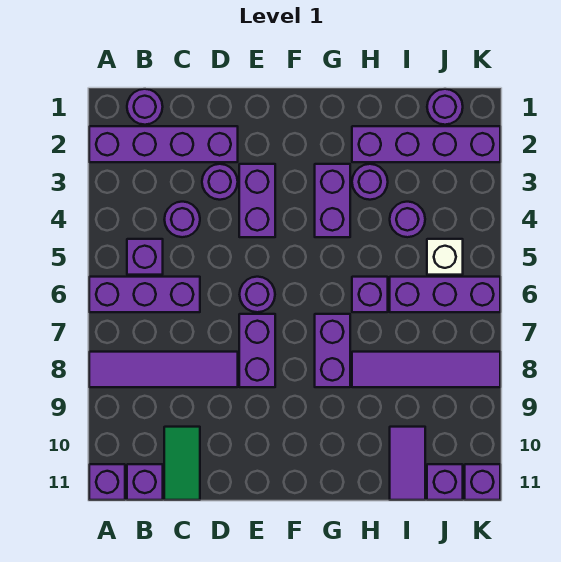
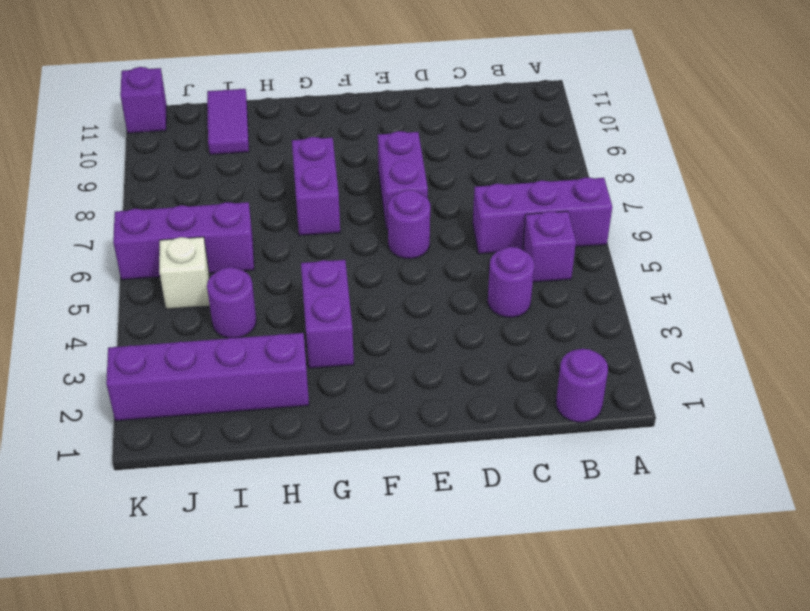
none -> purple 1x4 brick [89,126,238,162]
none -> purple 1x4 tile [89,352,238,387]
none -> purple 1x1 brick [89,464,125,500]

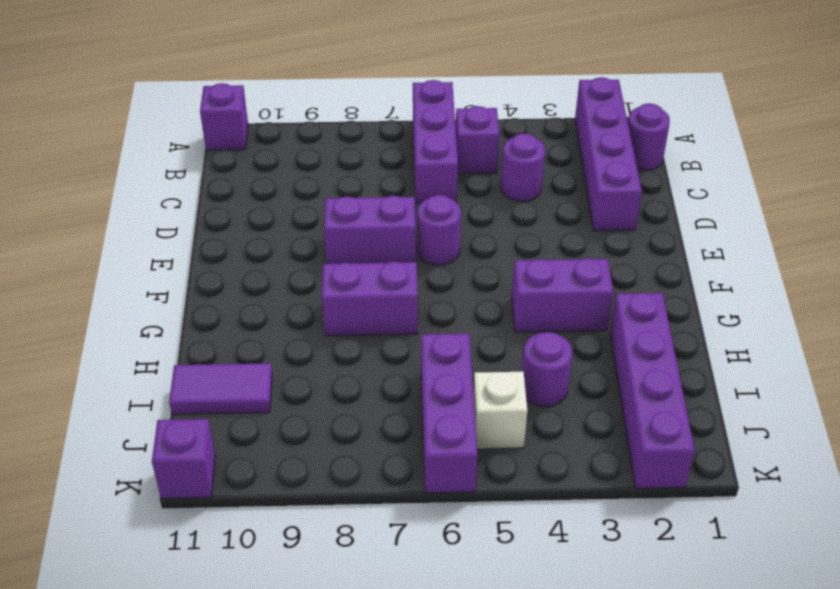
none -> purple 1x4 tile [89,352,238,387]
none -> purple 1x1 brick [127,464,163,500]
none -> green 1x2 tile [164,427,200,500]

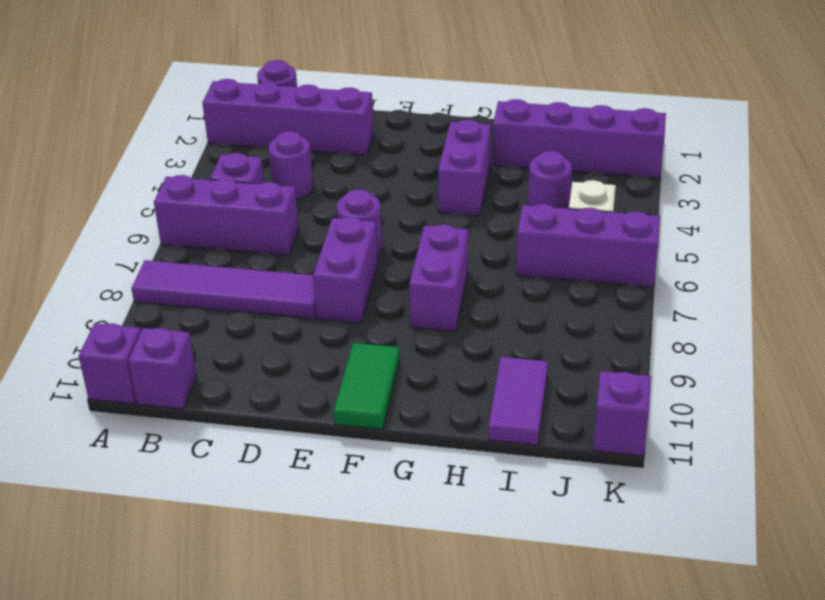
green 1x2 tile [334,343,400,429] -> green 1x2 tile moved to [164,427,200,500]
none -> purple 1x1 round brick [202,164,238,200]
none -> purple 1x2 brick [239,164,275,237]
none -> purple 1x1 round brick [352,164,388,200]

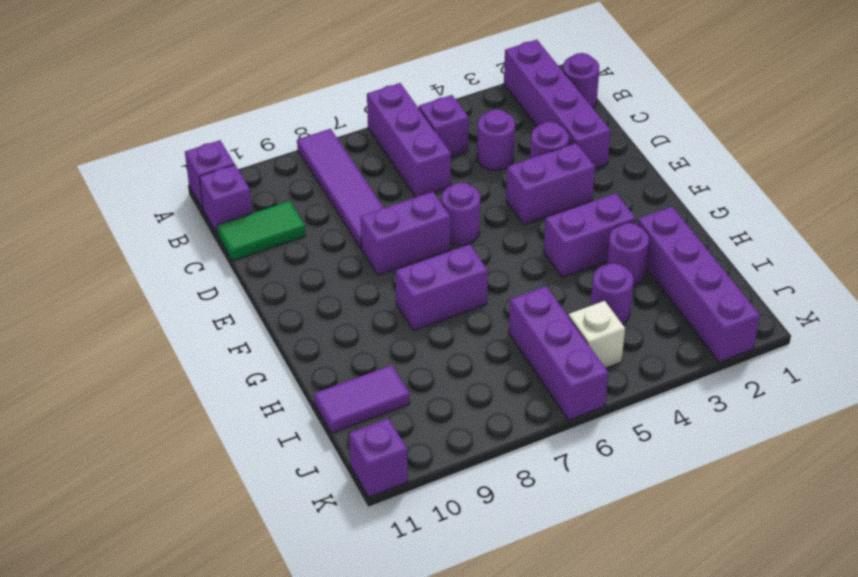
none -> purple 1x1 brick [352,277,388,312]
none -> purple 1x4 tile [352,352,500,387]
none -> purple 1x1 round brick [427,89,463,125]

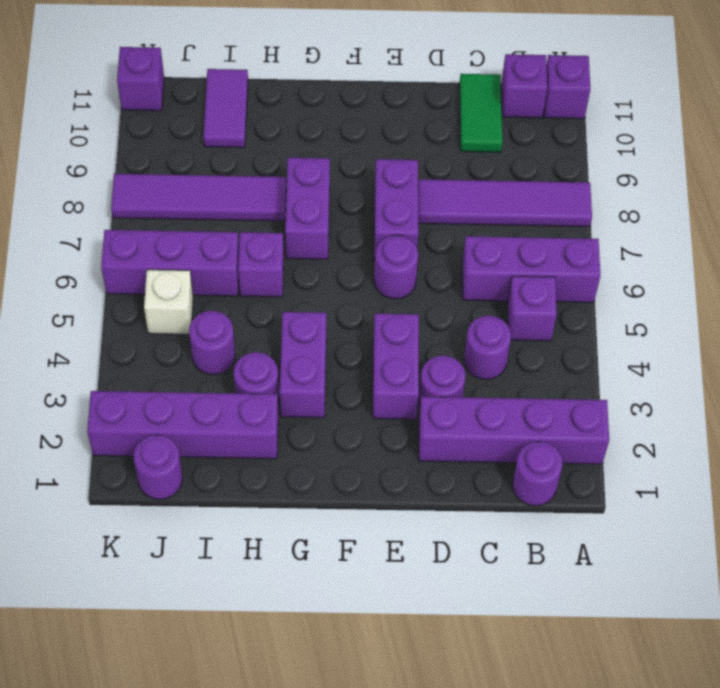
none -> purple 1x1 brick [427,464,463,500]

